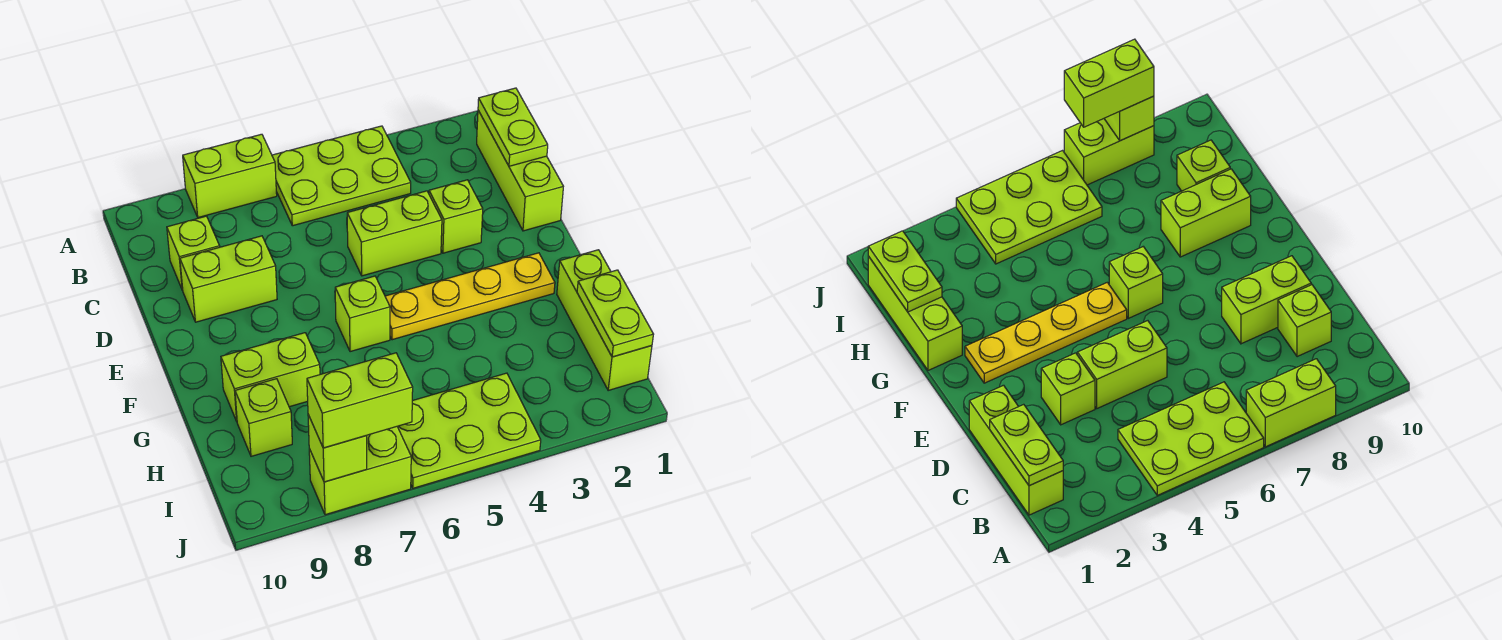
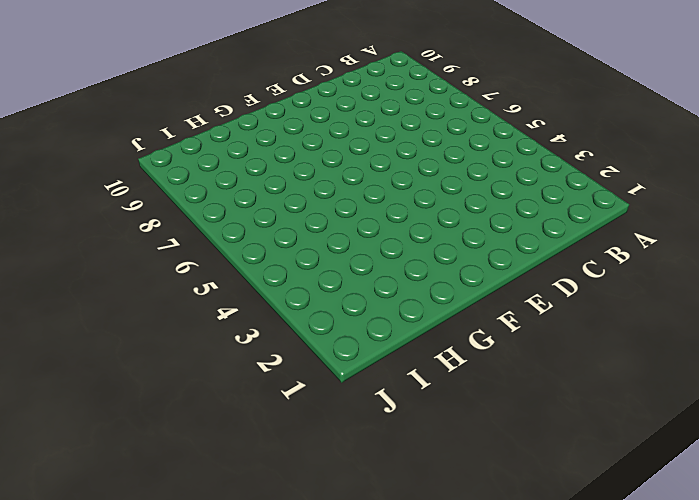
none -> lime 2x3 plate [272,126,411,226]
none -> lime 1x2 brick [183,134,277,218]
none -> lime 1x3 brick [477,110,563,231]

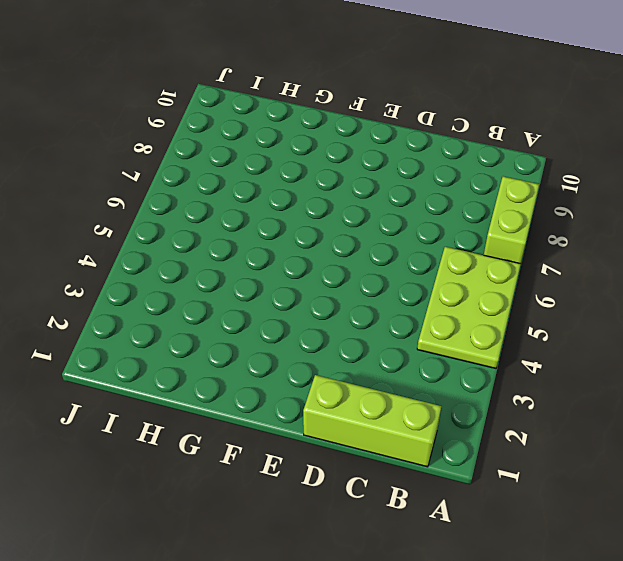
none -> lime 1x1 brick [167,216,220,290]
none -> lime 1x1 brick [429,180,483,253]
none -> lime 1x2 brick [347,191,442,276]

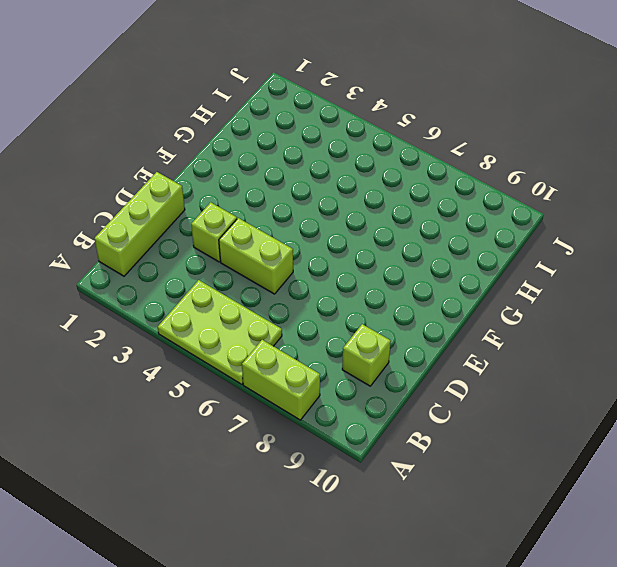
none -> lime 1x2 brick [180,236,277,322]
none -> yellow 1x4 plate [385,253,555,340]
none -> lime 1x1 brick [335,276,390,352]

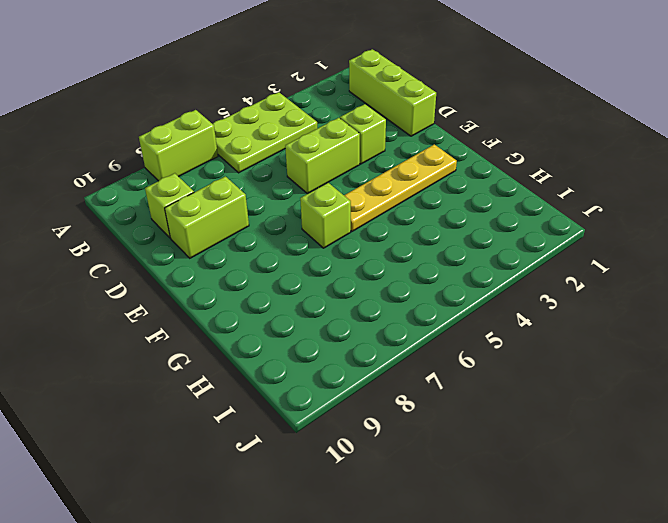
none -> lime 1x3 brick [557,250,652,390]
none -> lime 1x2 brick [221,333,320,421]
none -> lime 1x1 brick [235,379,292,456]

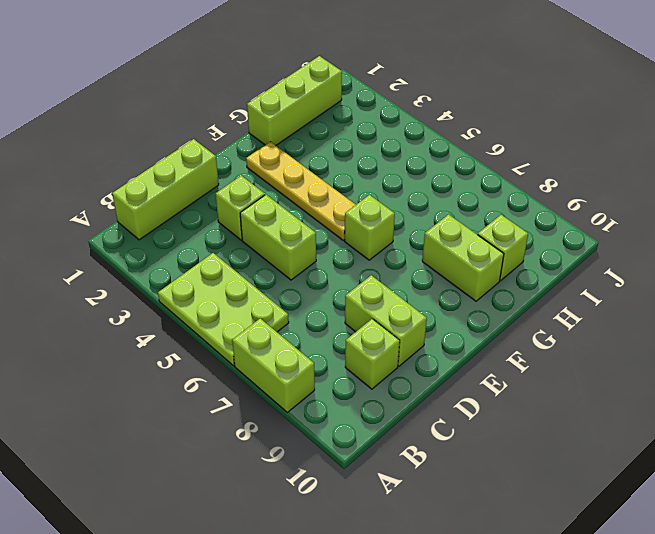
none -> lime 2x3 plate [397,373,541,488]
none -> lime 1x2 brick [309,427,411,515]
none -> lime 1x2 plate [478,88,548,166]

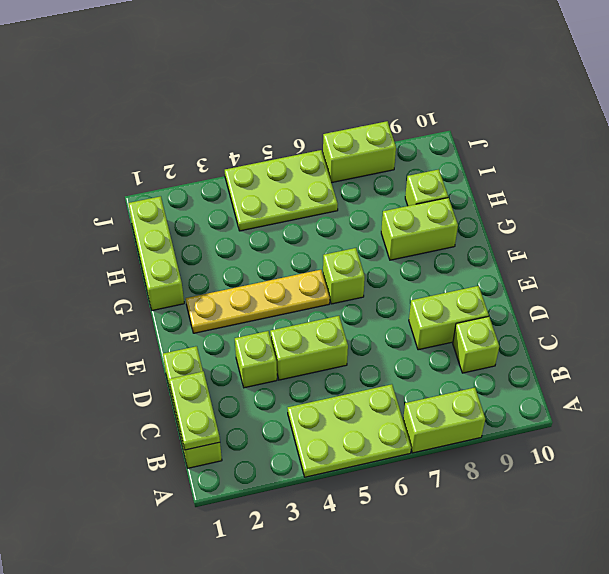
none -> lime 1x2 plate [577,270,653,357]
none -> lime 1x1 brick [308,415,367,482]
none -> lime 1x2 brick [307,353,413,448]

